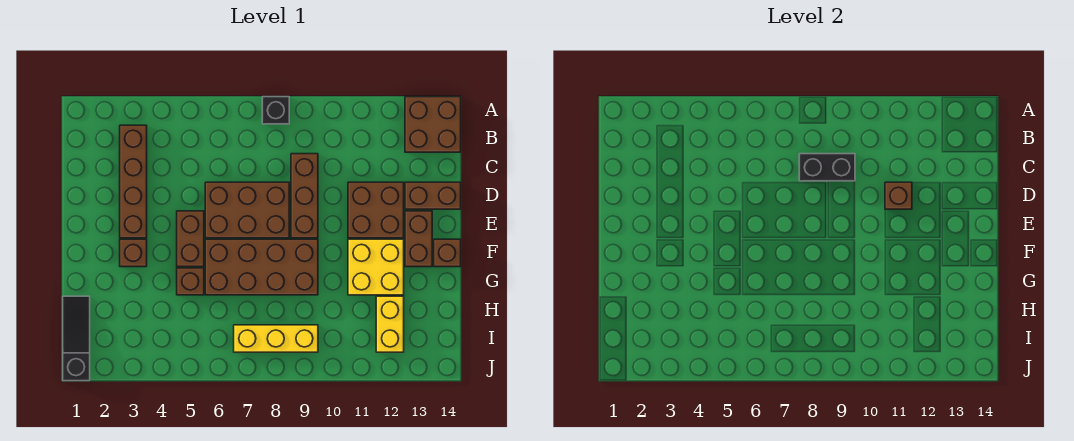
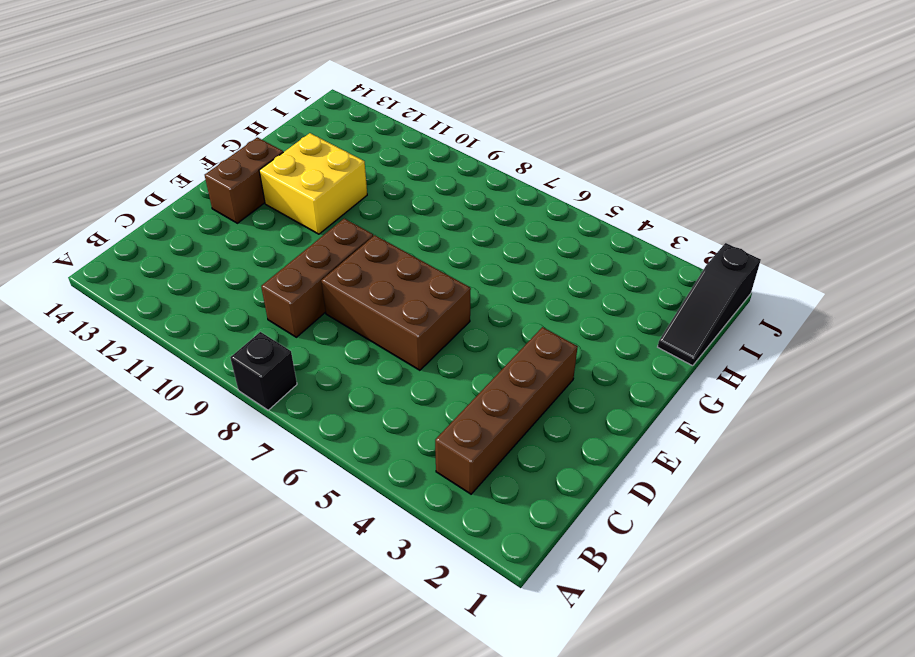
none -> brown 2x2 brick [405,97,461,152]
none -> brown 2x2 brick [348,182,404,238]
none -> brown 1x2 brick [405,182,461,209]

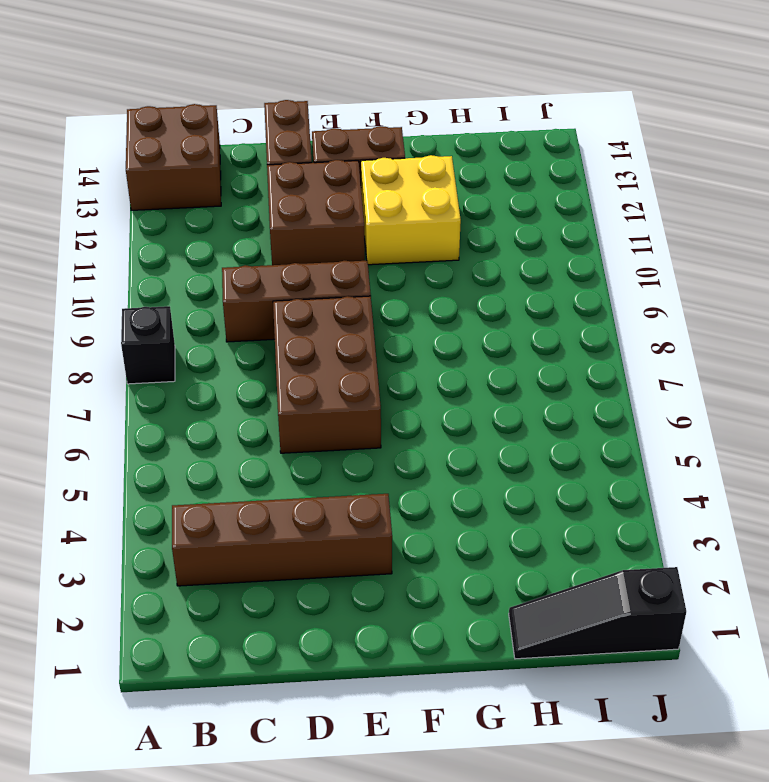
none -> brown 1x2 brick [177,211,204,267]
none -> brown 1x1 brick [120,239,147,267]
none -> brown 2x4 brick [205,239,318,295]

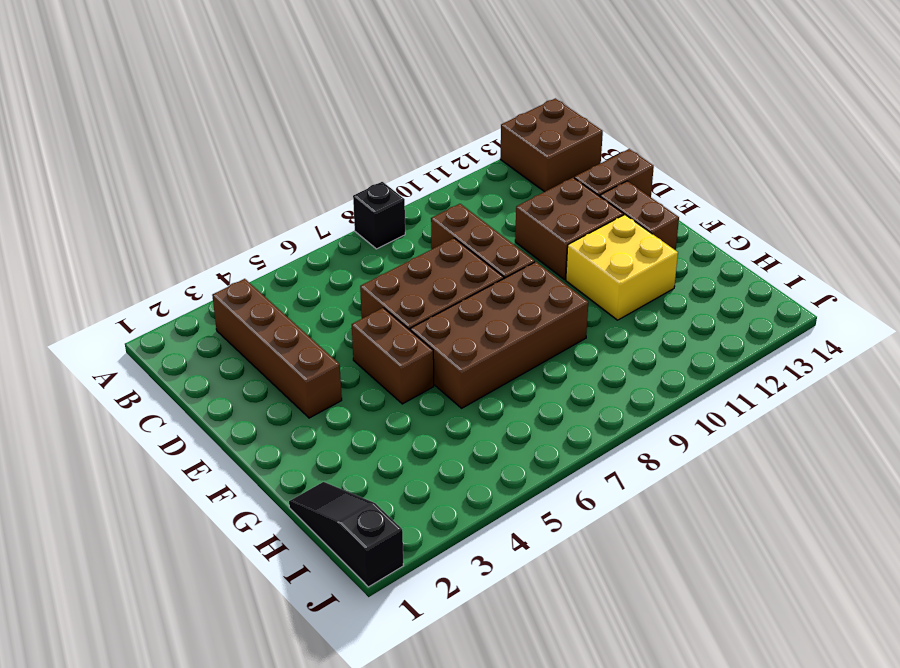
none -> brown 1x1 brick [120,239,147,267]
none -> brown 1x1 brick [434,239,461,267]
none -> brown 1x1 brick [177,268,204,295]

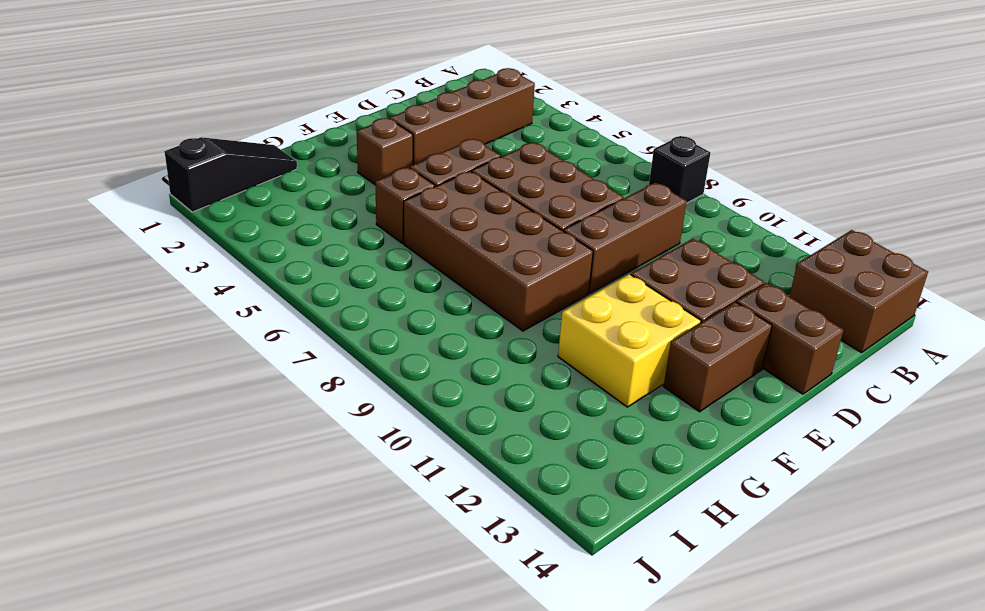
none -> brown 1x1 brick [434,239,461,267]
none -> yellow 1x2 brick [376,296,404,352]
none -> yellow 1x3 brick [234,325,318,352]

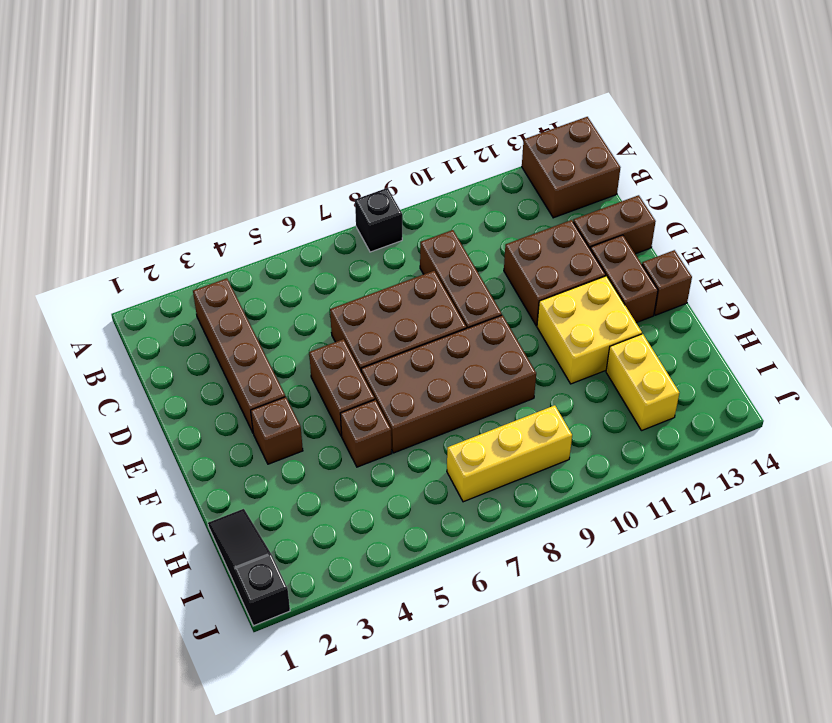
none -> black 1x2 brick [799,154,855,181]
none -> brown 1x1 brick [885,182,912,209]

